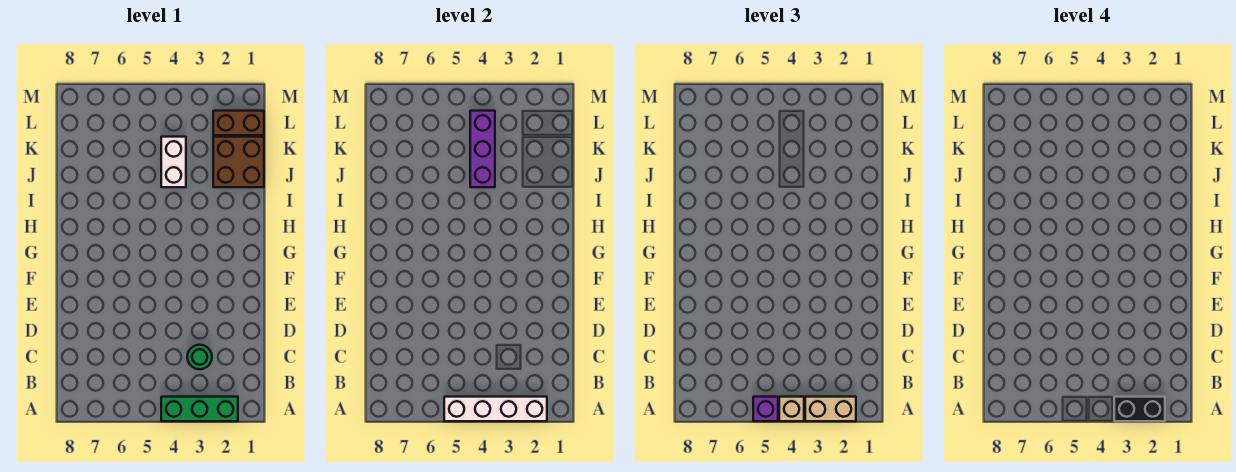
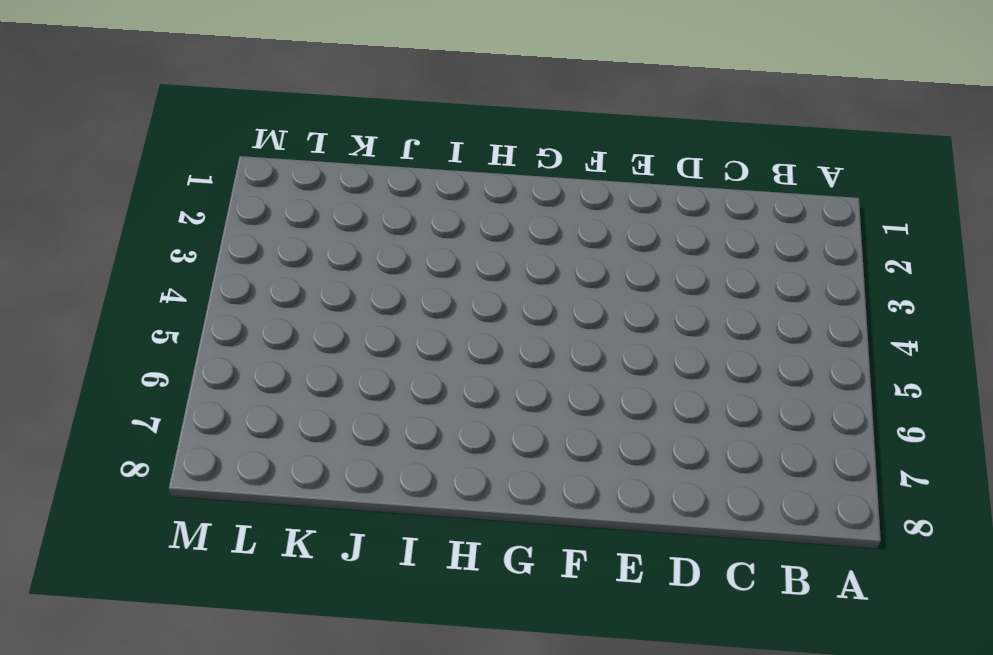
none -> green 1x3 brick [161,397,238,421]
none -> green 1x1 round brick [187,345,212,369]

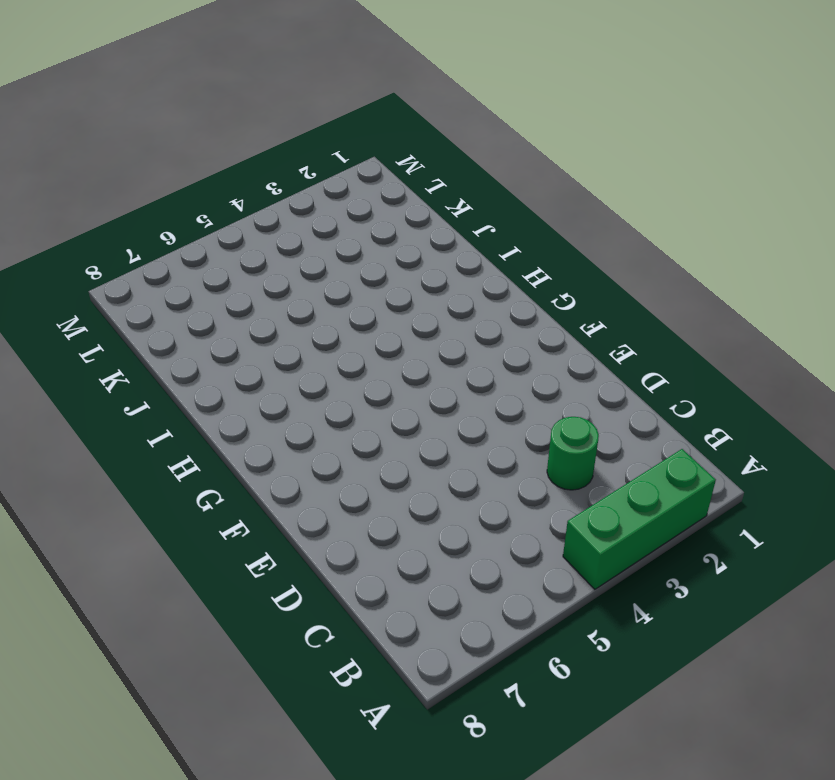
none -> brown 2x2 brick [213,137,264,187]
none -> white 1x2 brick [161,137,186,187]

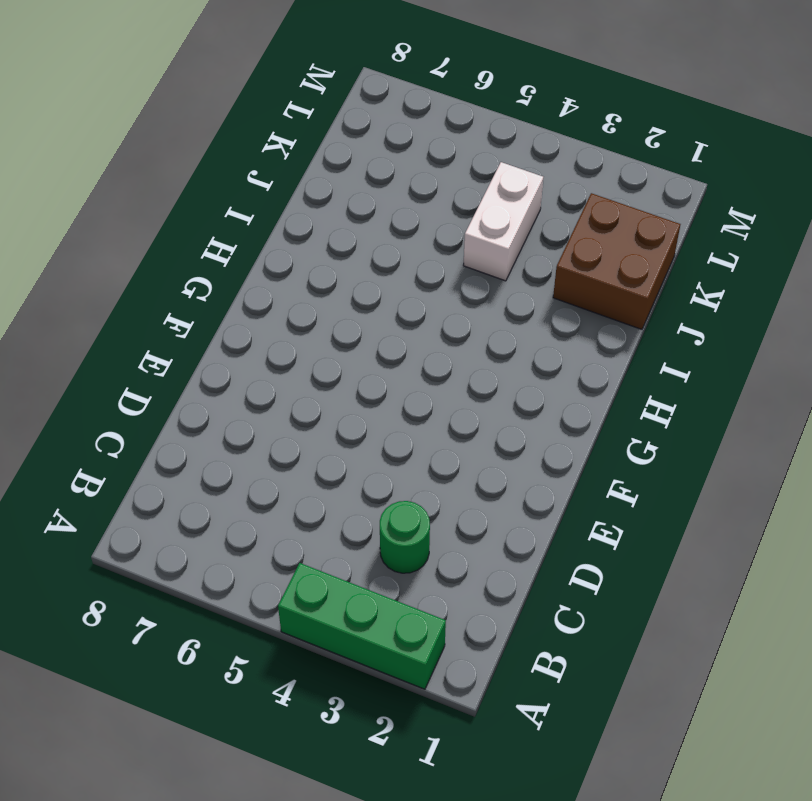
none -> brown 1x2 brick [213,111,264,135]
none -> white 1x4 brick [444,397,547,421]

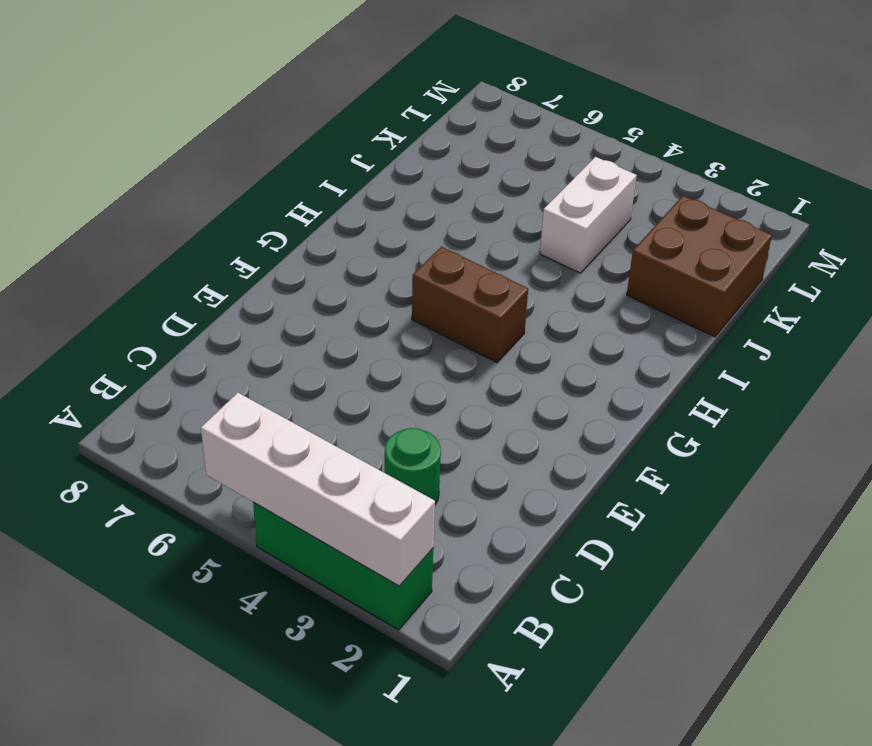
brown 1x2 brick [412,247,528,363] -> brown 1x2 brick moved to [213,111,264,135]
none -> purple 1x3 brick [470,111,495,187]
none -> tan 1x2 brick [805,397,856,421]

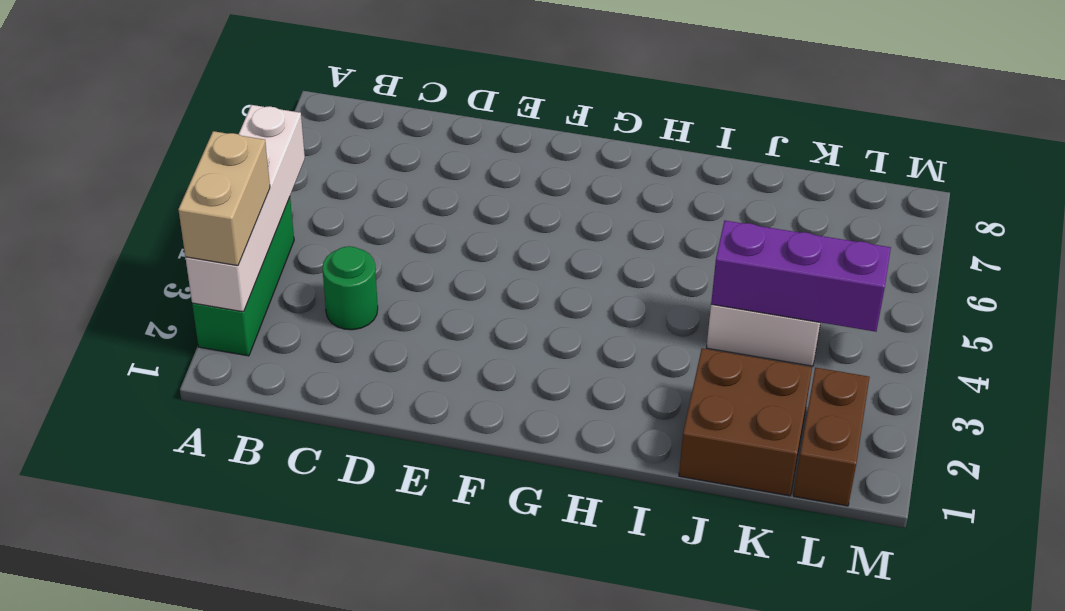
none -> tan 1x1 brick [779,397,804,421]
none -> purple 1x1 brick [753,397,778,421]

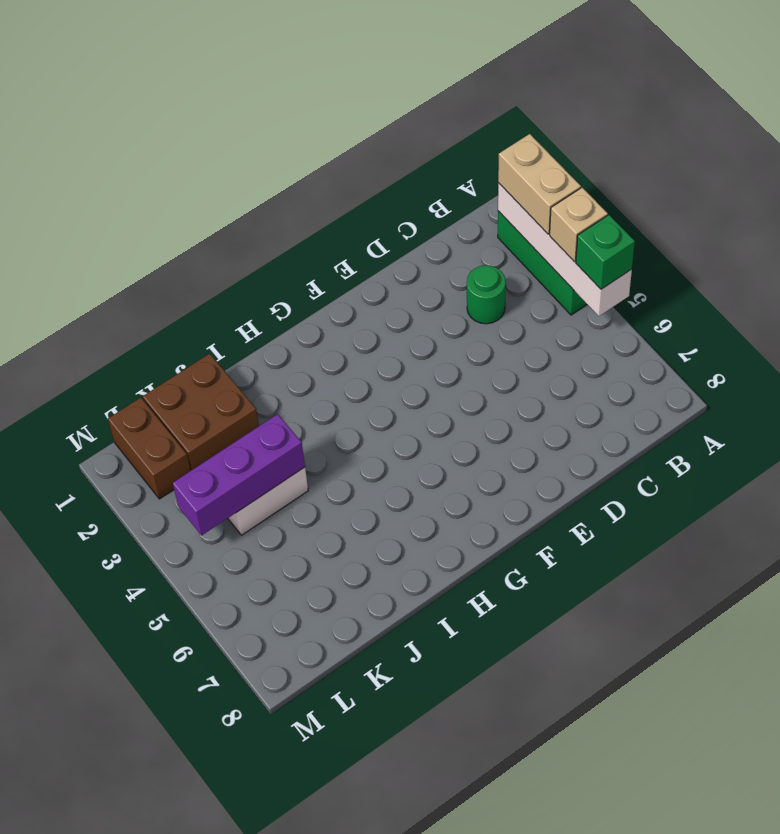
green 1x1 brick [576,215,635,289] -> purple 1x1 brick [753,397,778,421]
none -> black 1x2 brick [1114,397,1165,421]

